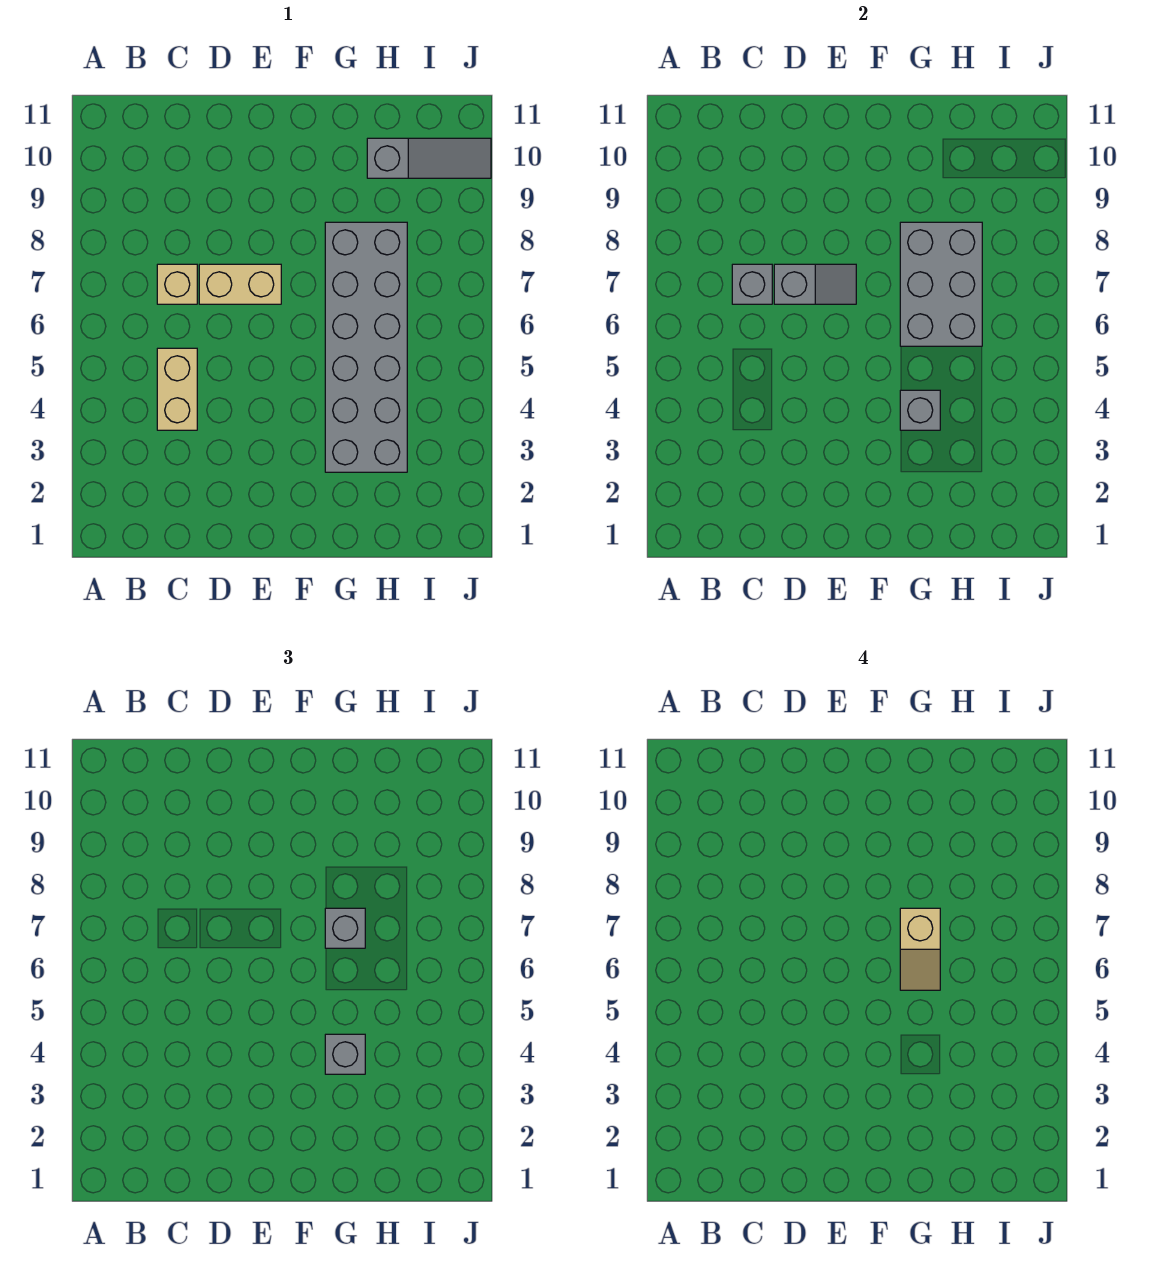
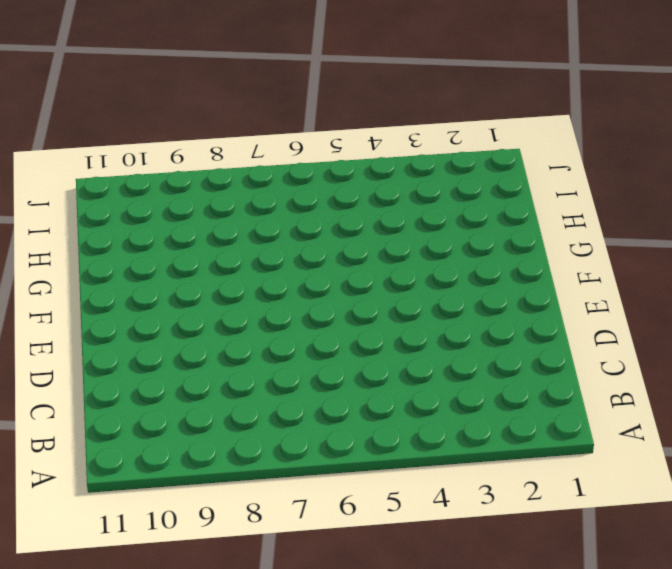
none -> tan 1x2 brick [157,348,197,430]
none -> tan 1x1 brick [157,264,197,304]
none -> tan 1x2 brick [199,264,281,304]

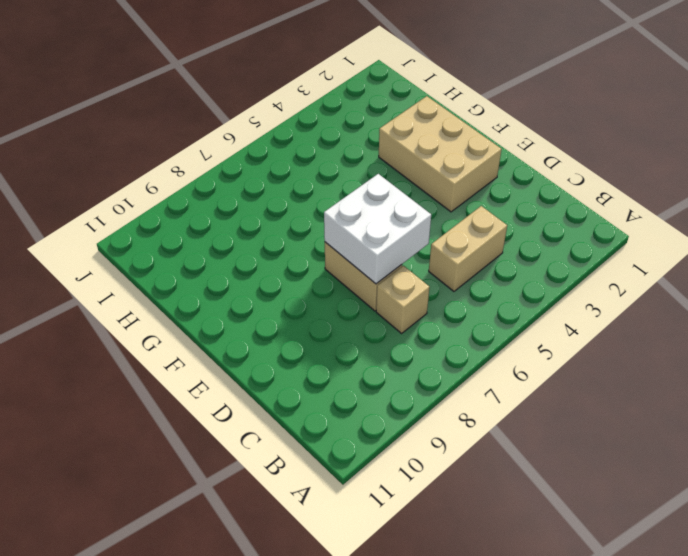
white 2x2 brick [324,174,431,284] -> grey 1x2 slope [774,264,856,304]
tan 2x3 brick [379,96,502,212] -> grey 2x6 brick [325,222,407,472]
none -> grey 1x3 slope [367,138,491,178]
none -> grey 1x1 brick [732,264,772,304]
none -> grey 1x1 brick [900,390,940,430]

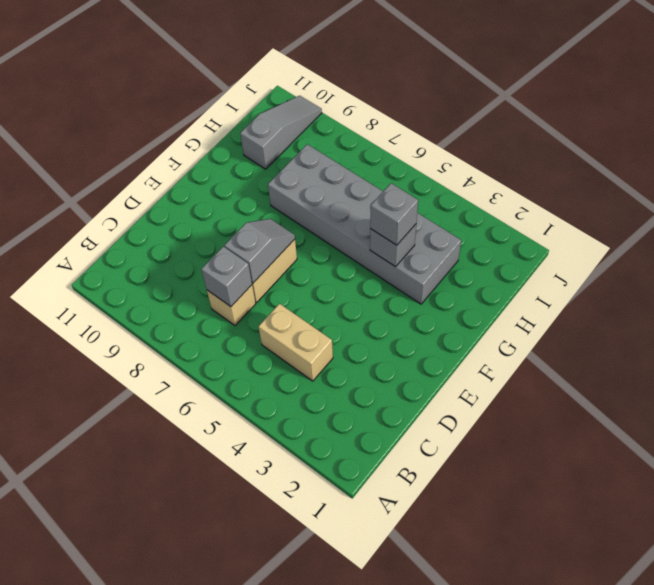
none -> grey 2x3 brick [900,222,982,346]
none -> grey 1x1 brick [325,908,365,948]
none -> tan 1x2 slope [900,908,940,990]

